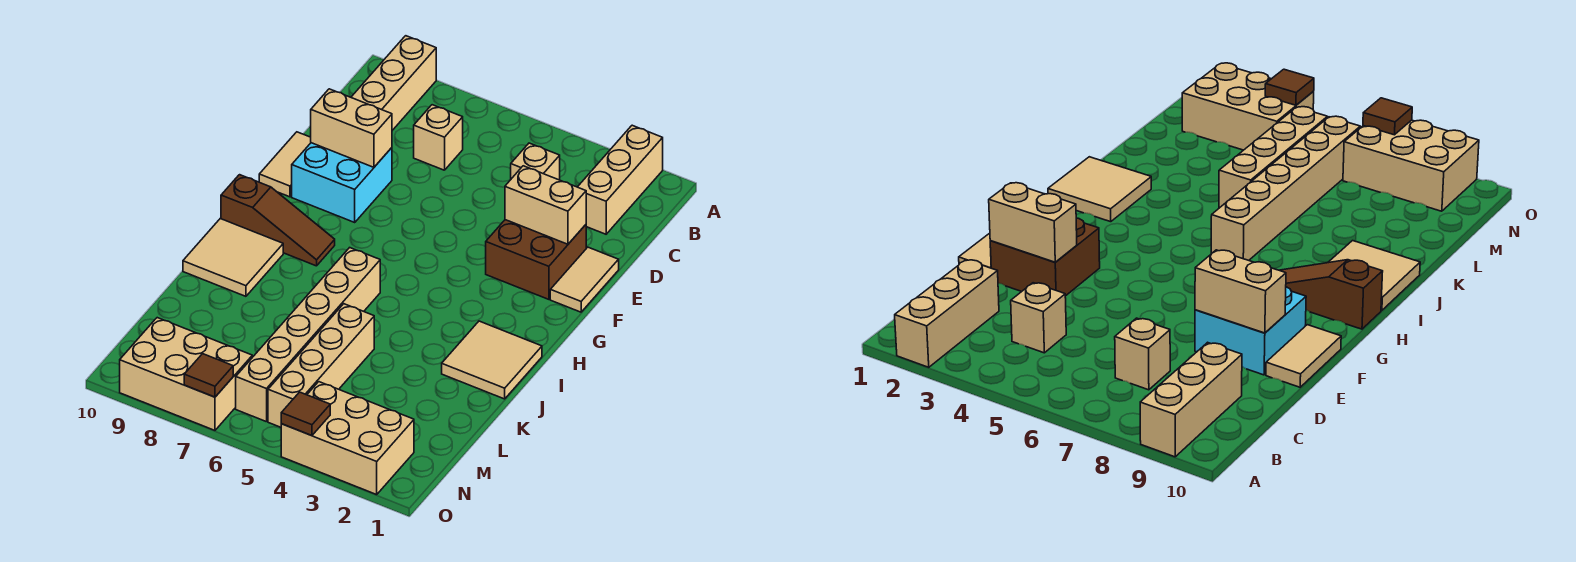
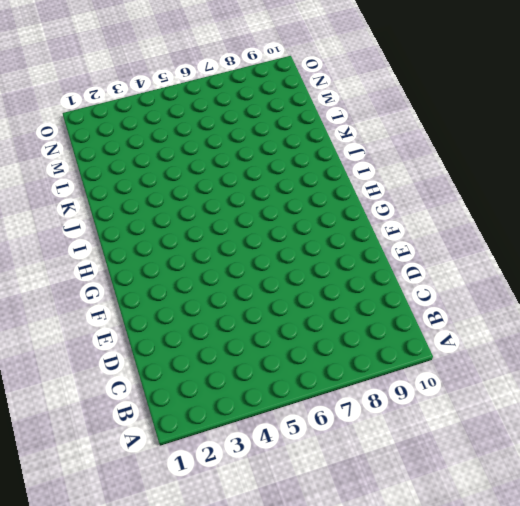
none -> tan 1x3 brick [578,125,663,234]
none -> tan 1x3 brick [351,36,436,130]
none -> tan 1x1 brick [511,143,560,180]

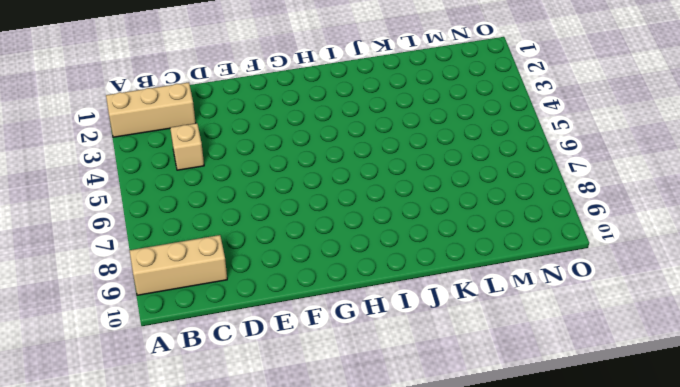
none -> tan 1x1 brick [414,105,463,170]
none -> tan 1x2 tile [550,247,619,312]
none -> brown 2x2 brick [486,220,586,299]

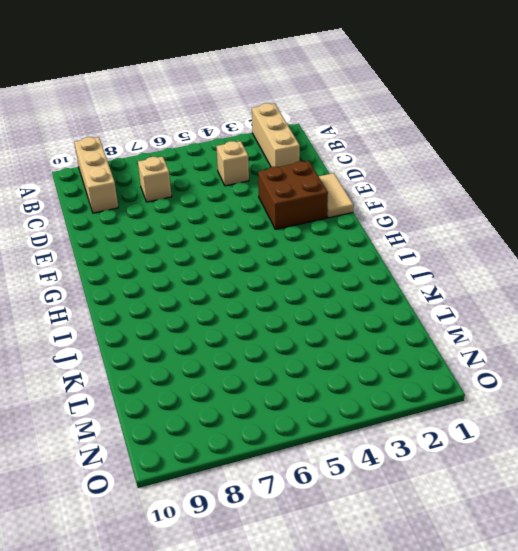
none -> cyan 2x2 brick [292,143,392,222]
none -> tan 1x2 tile [259,132,311,197]
none -> brown 1x3 slope [221,175,335,266]

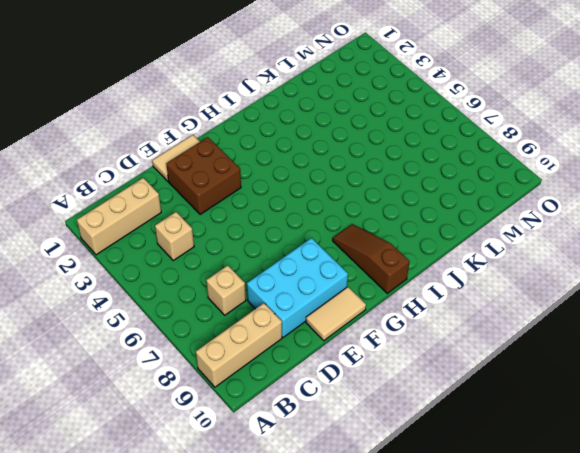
cyan 2x3 brick [247,238,348,337] -> cyan 2x2 brick [292,143,392,222]
none -> tan 2x2 tile [442,321,542,399]
none -> tan 1x6 brick [236,248,380,422]
none -> tan 2x2 tile [183,219,283,296]

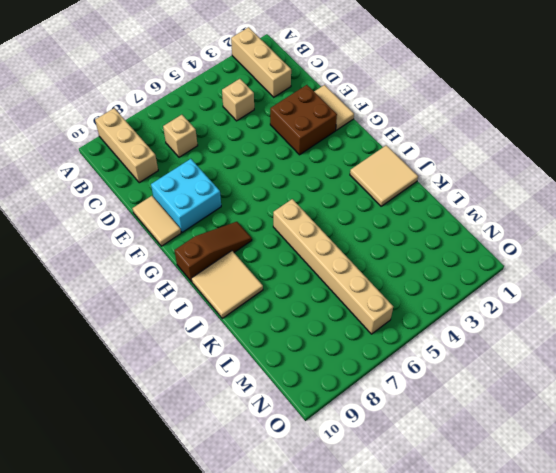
none -> tan 1x4 brick [268,304,374,427]
none -> tan 2x3 brick [281,382,414,495]
none -> tan 2x3 brick [120,318,252,430]

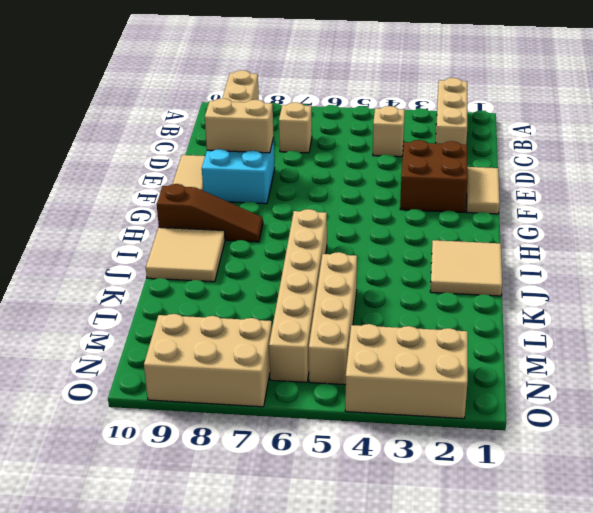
none -> tan 1x2 brick [505,166,586,244]
none -> brown 1x1 tile [281,392,330,436]
none -> brown 1x1 tile [184,354,233,397]

